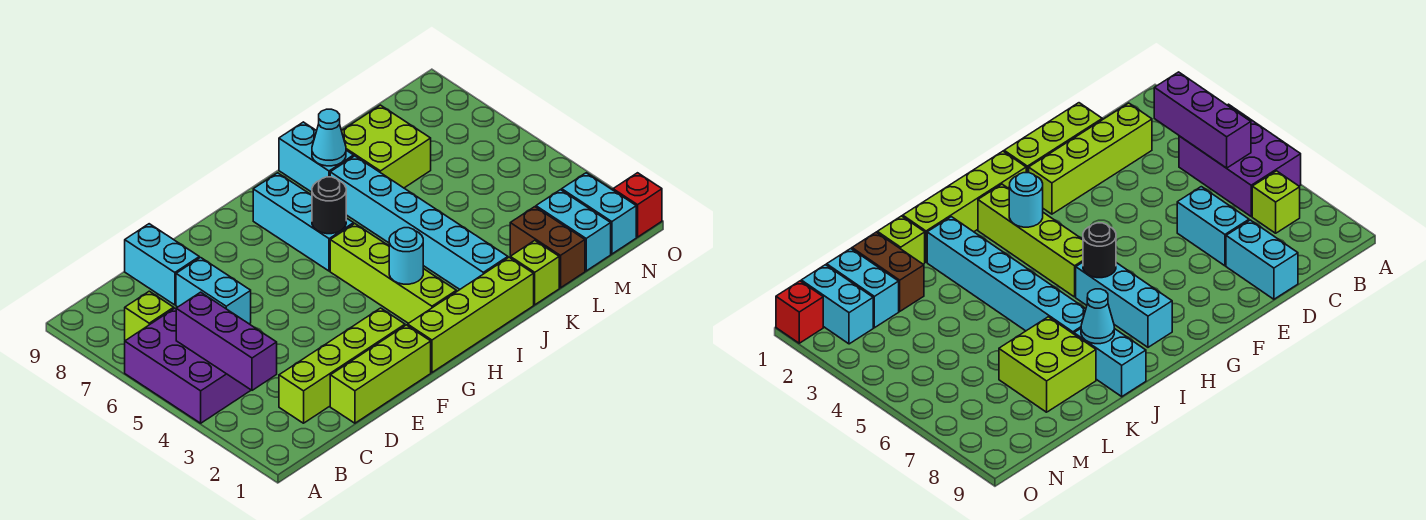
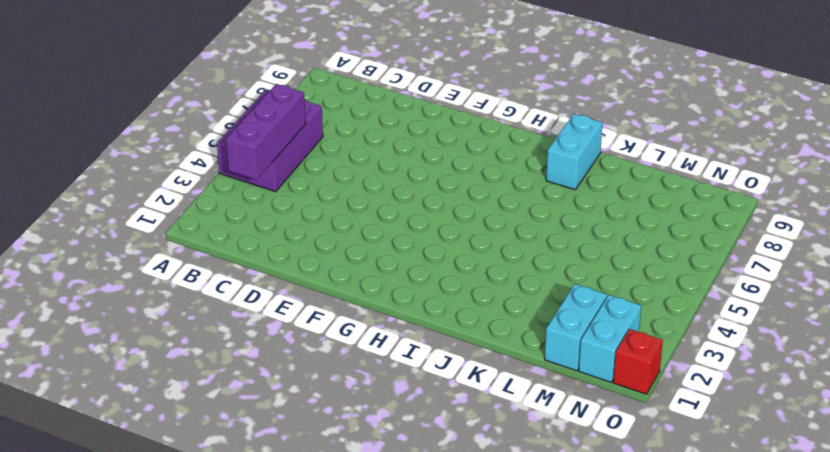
none -> lime 1x1 brick [125,291,174,340]
none -> lime 1x4 brick [279,308,405,423]
none -> lime 1x3 brick [330,325,431,423]

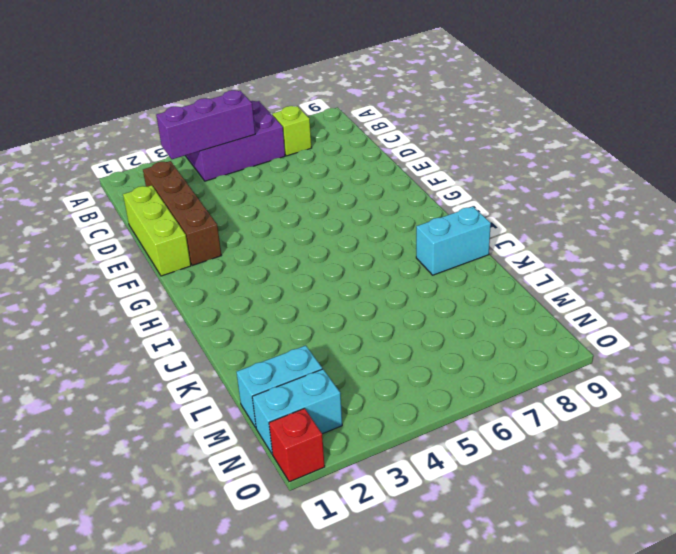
brown 1x4 brick [143,161,221,265] -> lime 1x4 brick [279,308,405,423]
none -> cyan 1x2 brick [176,258,251,324]
none -> cyan 1x2 brick [125,224,199,305]
none -> lime 1x4 brick [408,257,534,372]

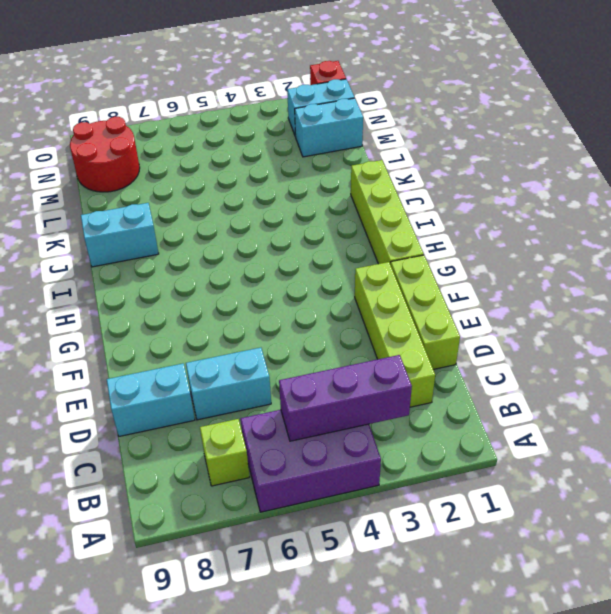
red 2x2 round brick [70,117,140,192] -> none
none -> lime 1x4 brick [330,224,456,323]
none -> cyan 1x3 brick [253,173,354,271]
none -> cyan 1x6 brick [330,156,508,289]

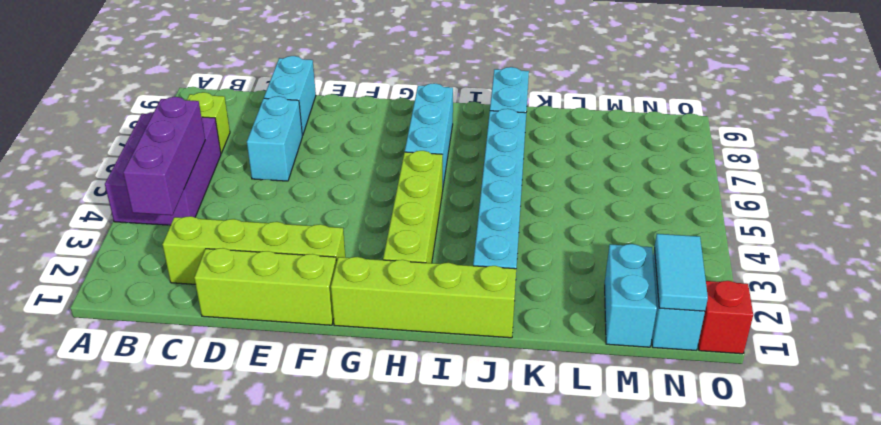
cyan 1x2 tile [655,234,708,311] -> none
none -> lime 1x1 brick [510,240,559,305]
none -> lime 2x2 brick [342,105,431,188]
none -> brown 1x2 brick [510,207,585,288]

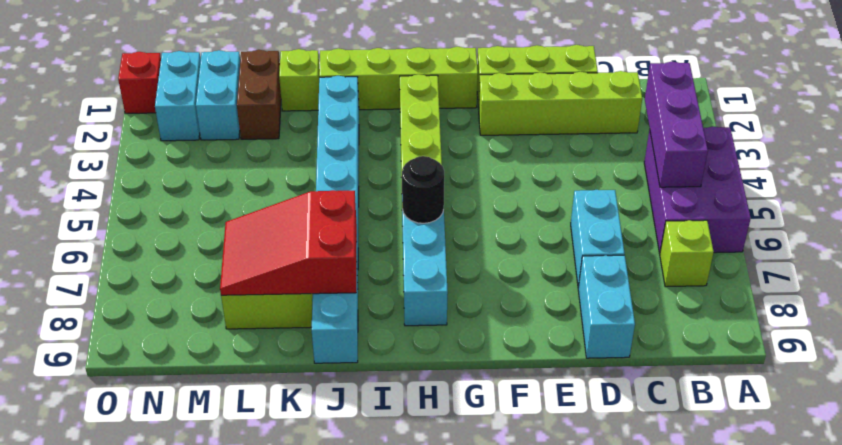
red 2x3 slope [220,190,357,295] -> cyan 1x1 cone [312,109,346,166]
none -> cyan 1x1 round brick [389,228,423,284]

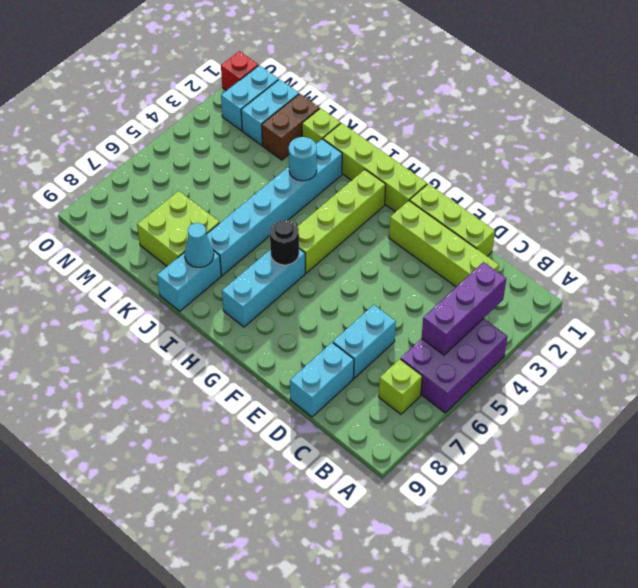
cyan 1x1 round brick [289,137,317,181] -> cyan 1x1 round brick moved to [389,228,423,284]

